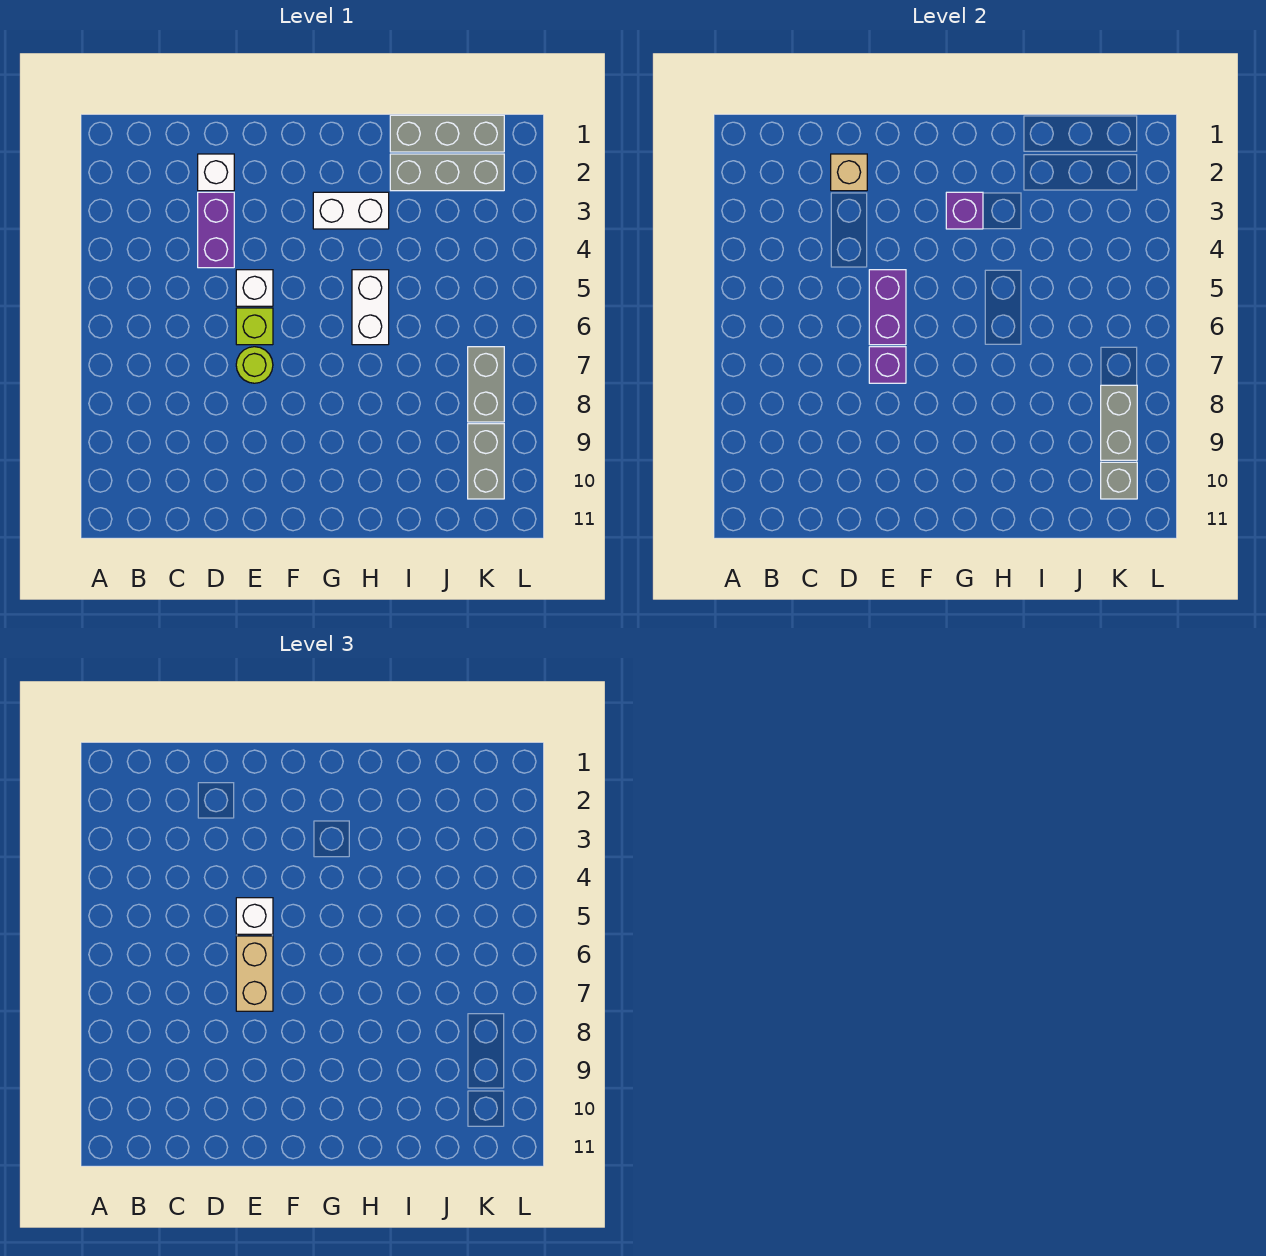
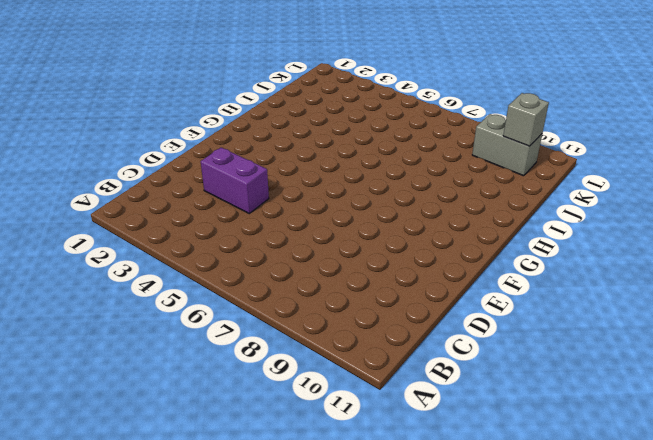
none -> white 1x1 brick [198,154,234,191]
none -> white 1x1 brick [236,270,273,306]
none -> lime 1x1 brick [236,308,273,345]

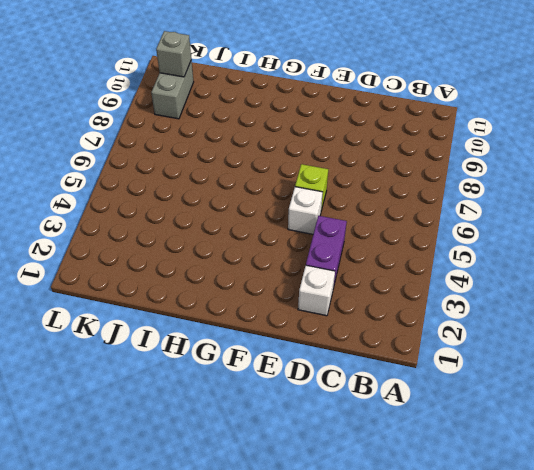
none -> lime 1x1 round brick [236,347,273,383]
none -> white 1x2 brick [313,192,389,229]
none -> white 1x2 brick [352,270,389,345]

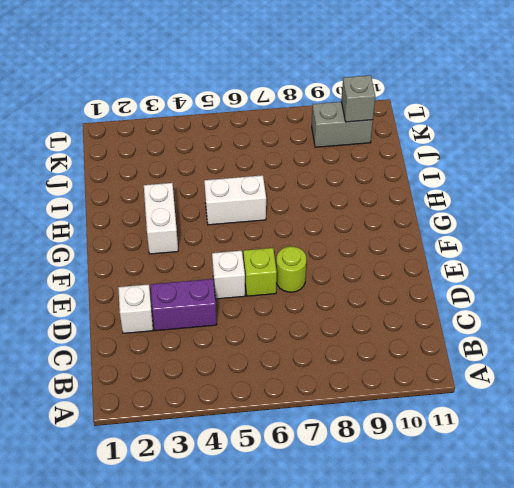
none -> grey 1x3 brick [390,115,504,152]
none -> grey 1x3 brick [390,154,504,191]
none -> grey 1x2 brick [468,347,504,422]

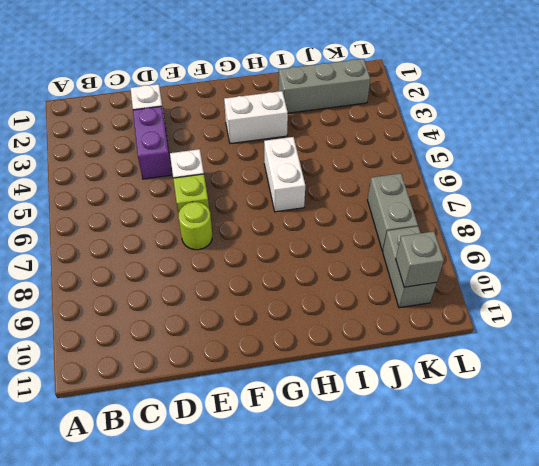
none -> grey 1x3 brick [390,115,504,152]
none -> tan 1x1 brick [831,154,867,191]
none -> purple 1x2 brick [869,270,906,345]

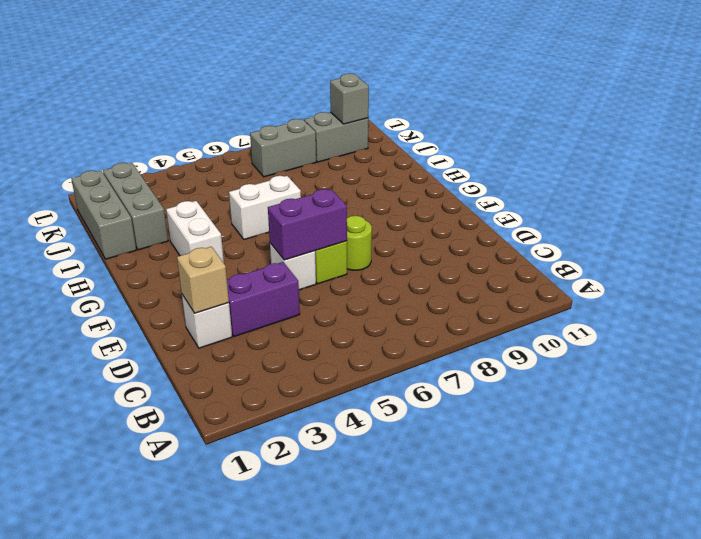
none -> purple 1x1 brick [869,347,906,383]
none -> purple 1x1 brick [946,192,983,229]
none -> grey 1x2 brick [1101,385,1137,460]

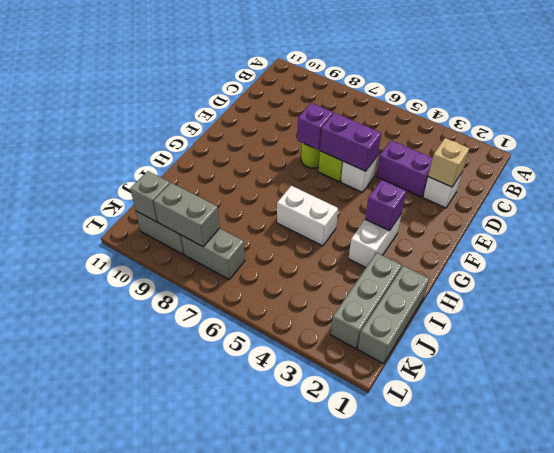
none -> white 1x1 brick [236,898,273,934]
none -> tan 1x2 brick [236,936,273,1011]

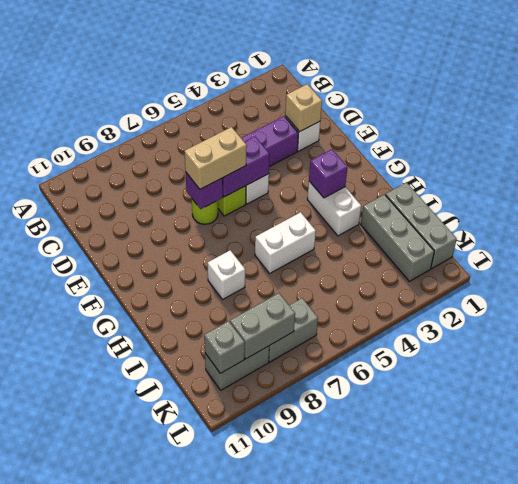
white 1x1 brick [208,250,245,300] -> white 1x1 brick moved to [236,898,273,934]

